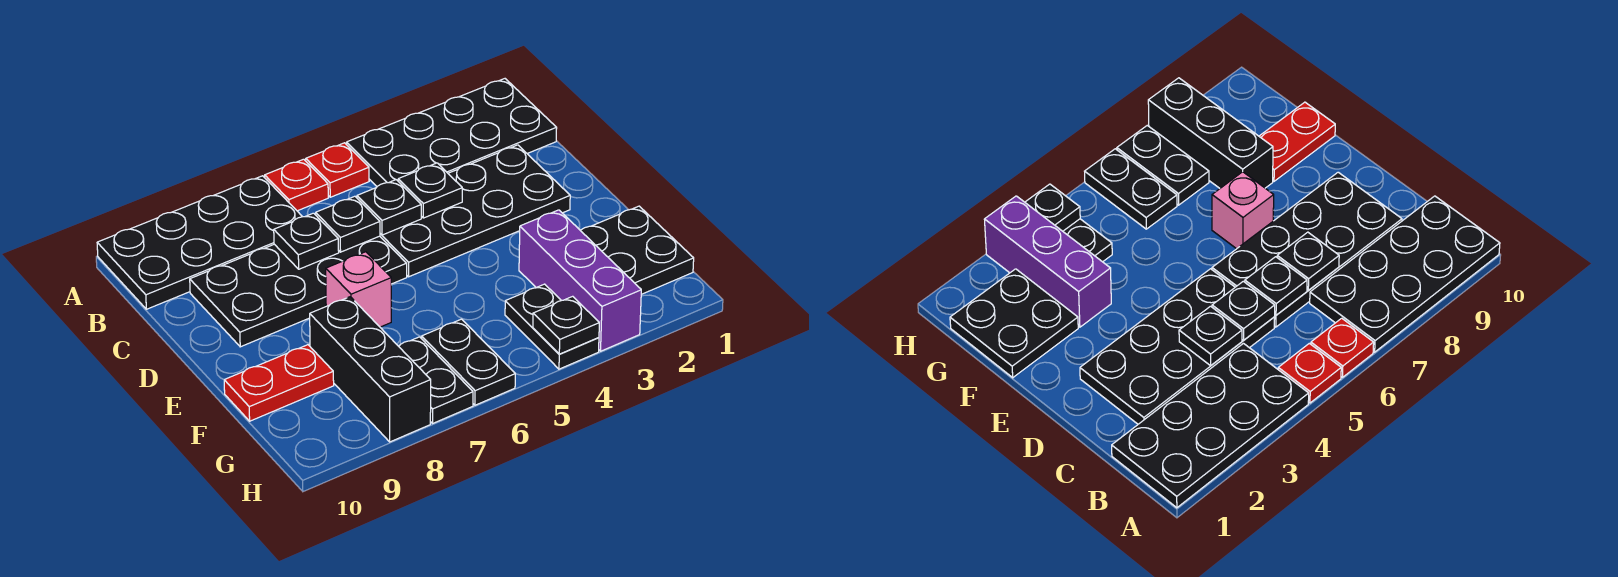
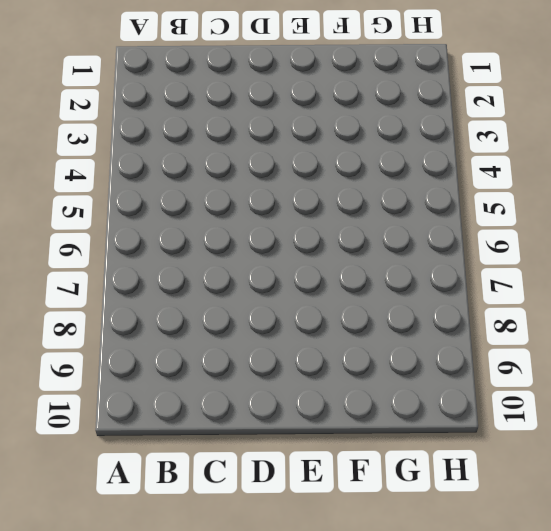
none -> black 2x4 plate [347,79,557,186]
none -> red 1x1 plate [306,143,369,197]
none -> red 1x1 plate [265,159,328,211]

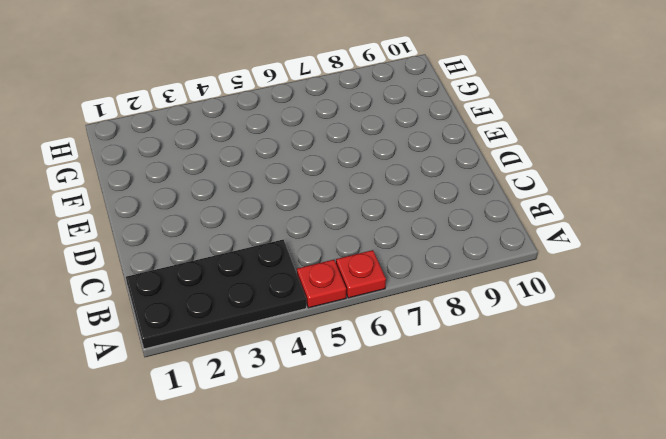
none -> black 2x4 plate [97,176,302,309]
none -> black 2x4 plate [380,145,570,277]
none -> black 2x4 plate [190,236,407,347]

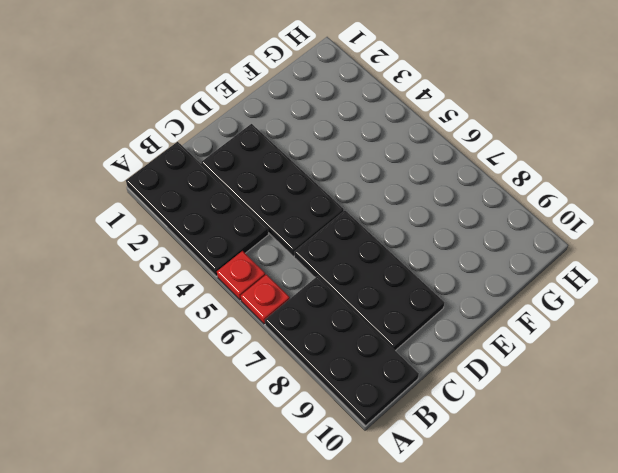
none -> pink 1x1 brick [326,252,391,327]
none -> black 2x2 plate [581,206,694,294]
none -> purple 1x3 brick [519,210,641,351]

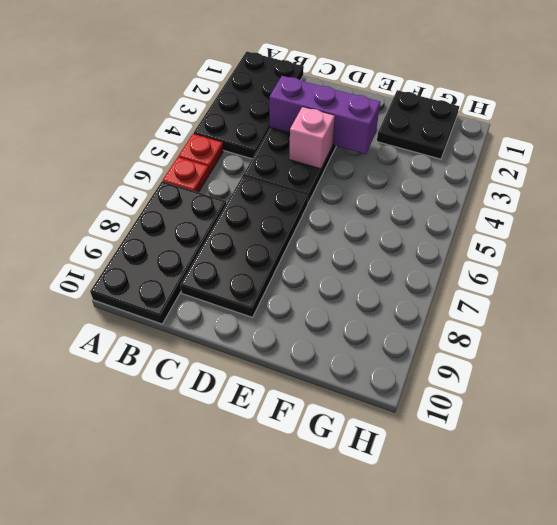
purple 1x3 brick [270,76,380,154] -> purple 1x3 brick moved to [519,210,641,351]
pink 1x1 brick [289,107,335,169] -> pink 1x1 brick moved to [326,252,391,327]
none -> black 1x3 brick [310,297,431,442]
none -> red 1x2 plate [224,345,334,421]
none -> black 1x2 plate [505,284,599,369]

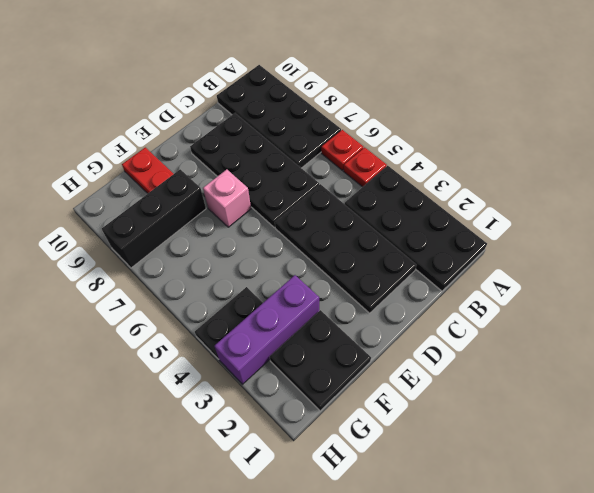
none -> black 1x2 plate [422,319,515,405]
none -> black 1x2 plate [399,337,473,424]
none -> black 1x1 plate [398,163,462,218]

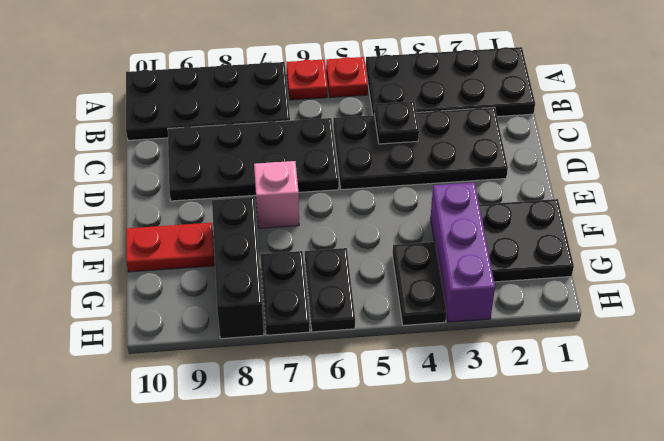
none -> black 1x1 plate [357,180,421,235]
none -> black 1x1 plate [316,196,380,252]
none -> black 1x1 plate [274,213,339,269]

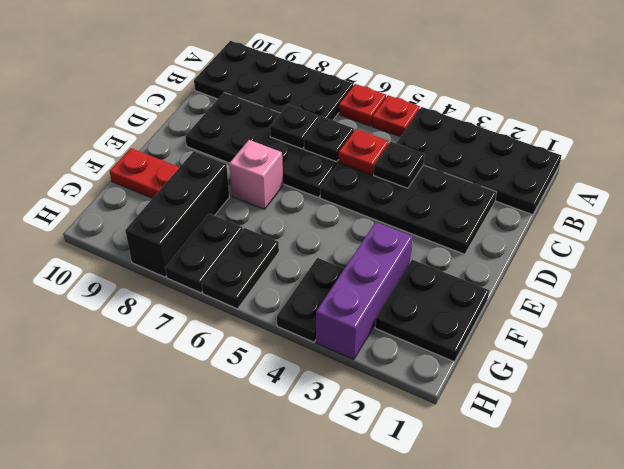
red 1x1 plate [338,129,389,175] -> black 1x1 plate [357,180,421,235]
none -> black 1x1 plate [533,296,599,354]

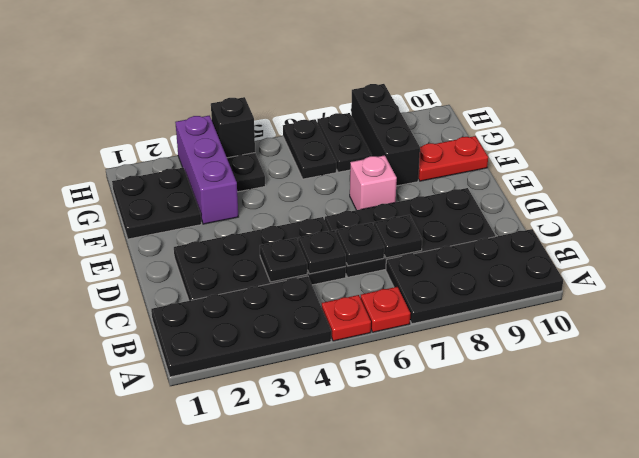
black 1x1 brick [211,97,255,158] -> black 1x1 plate [533,296,599,354]

